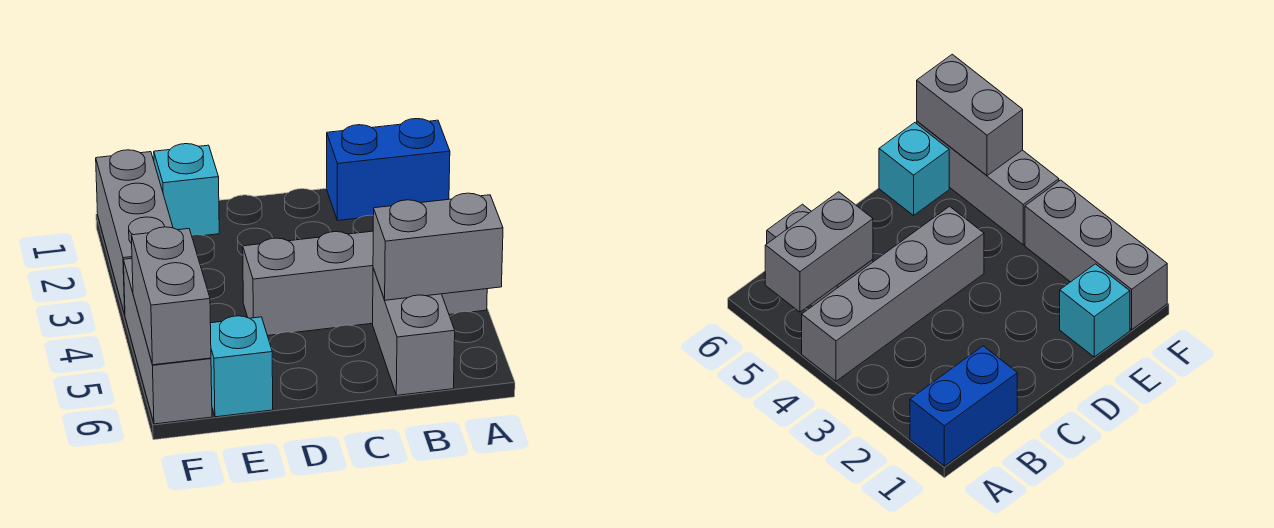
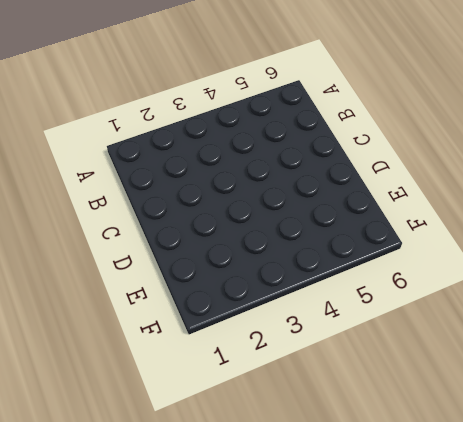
none -> blue 1x2 brick [327,119,450,221]
none -> grey 1x4 brick [243,231,487,336]

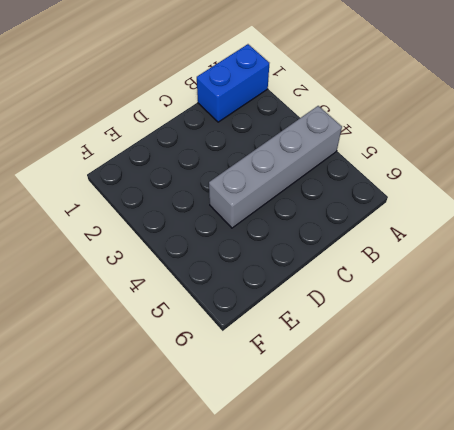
none -> grey 1x2 brick [373,268,455,395]
none -> cyan 1x1 brick [154,144,219,236]

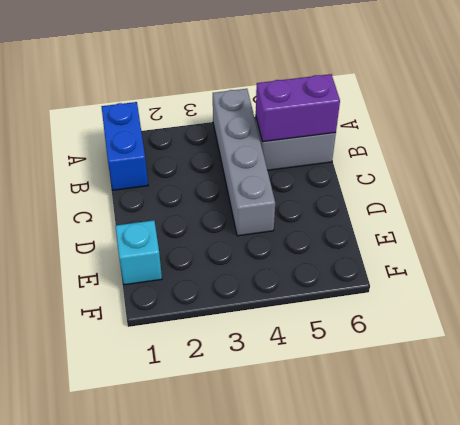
purple 1x2 brick [256,74,340,142] -> grey 1x2 brick [373,193,503,300]
none -> cyan 1x1 brick [210,316,273,417]
none -> grey 1x3 brick [96,150,173,314]

